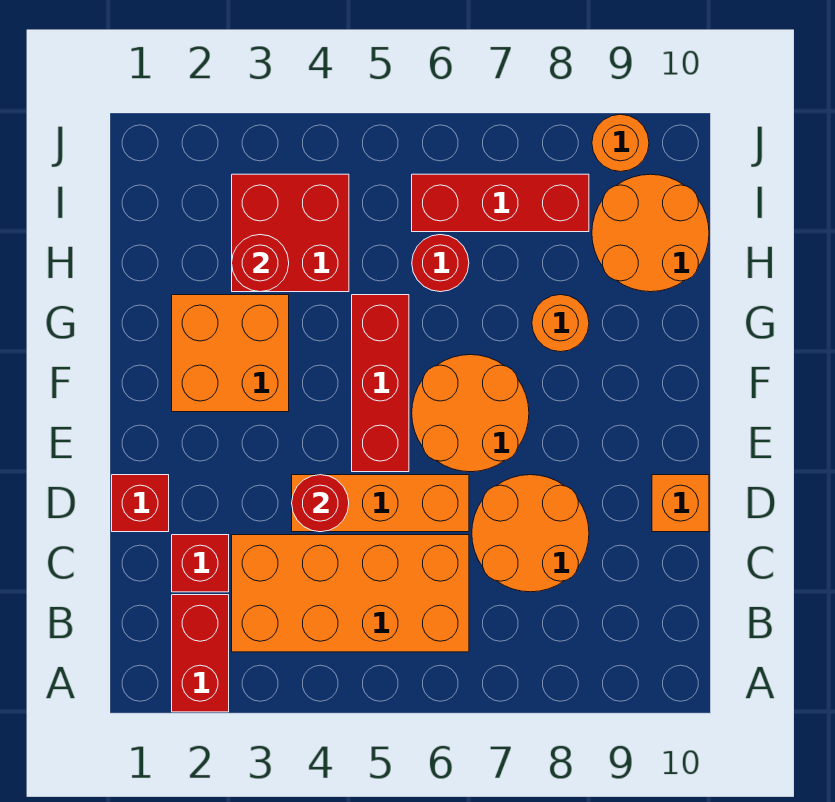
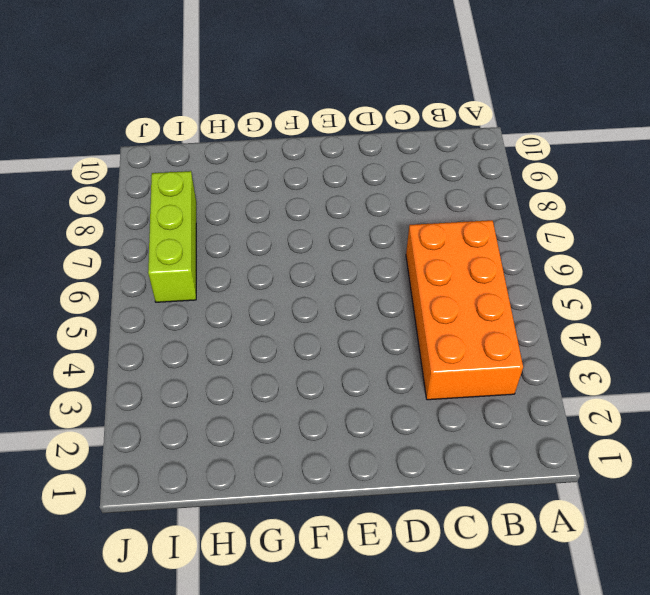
lime 1x3 brick [148,171,196,302] -> red 1x3 brick [412,174,589,232]
none -> red 1x2 brick [172,595,229,712]
none -> red 1x1 brick [172,535,229,592]
none -> orange 2x2 round brick [472,475,589,592]

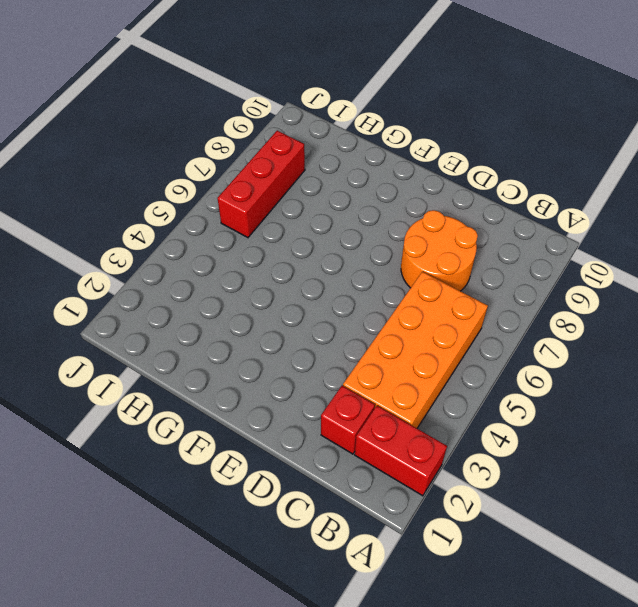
none -> red 1x1 brick [112,475,169,532]
none -> orange 1x3 brick [292,475,469,532]
none -> orange 1x1 brick [652,475,709,532]

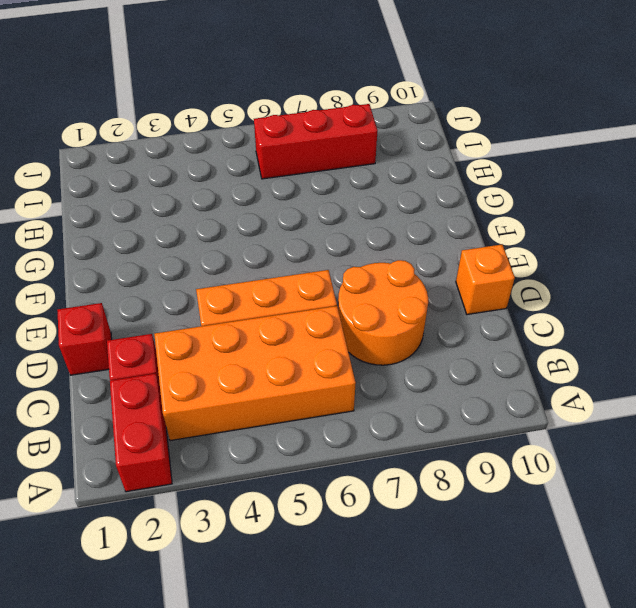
none -> red 1x3 brick [352,295,409,472]
none -> orange 2x2 round brick [412,355,529,472]
none -> orange 2x2 brick [172,295,289,412]

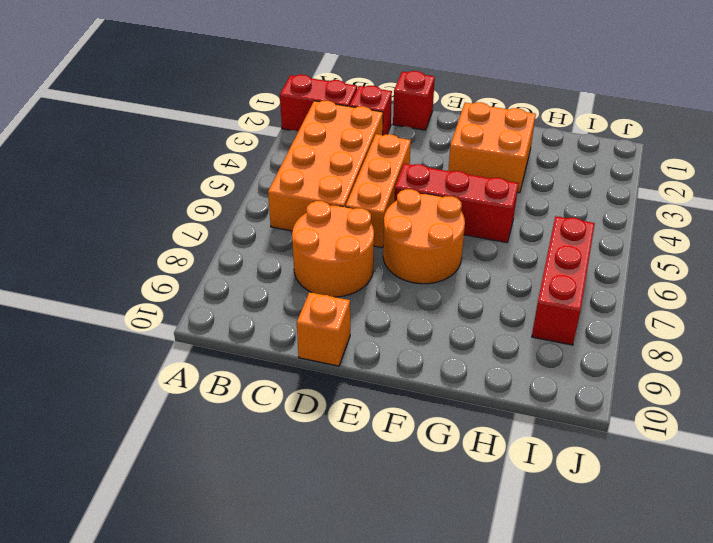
none -> orange 1x1 round brick [532,295,589,352]
none -> red 2x2 brick [232,174,349,292]
none -> red 1x1 round brick [412,235,469,292]

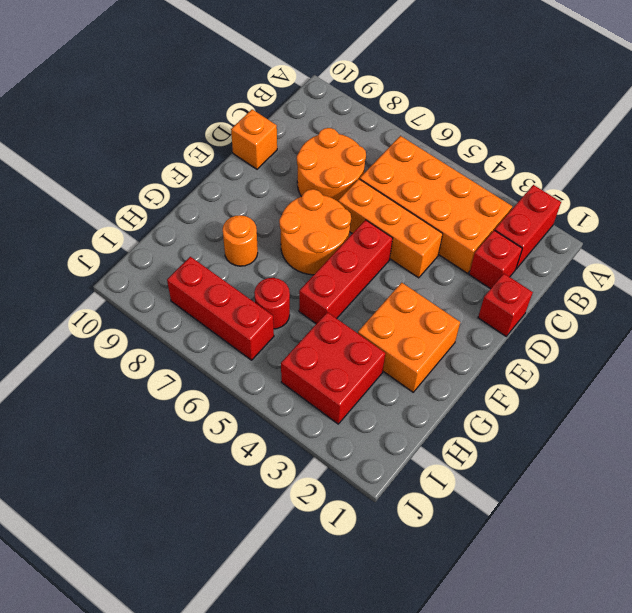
none -> orange 2x2 round brick [592,174,709,292]
none -> orange 1x1 round brick [592,114,649,172]
none -> red 1x1 round brick [292,475,349,532]

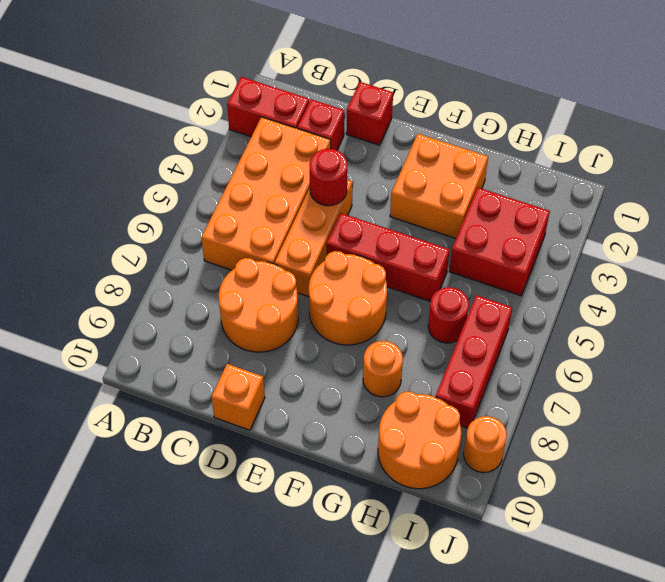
none -> red 1x1 round brick [232,235,289,292]

